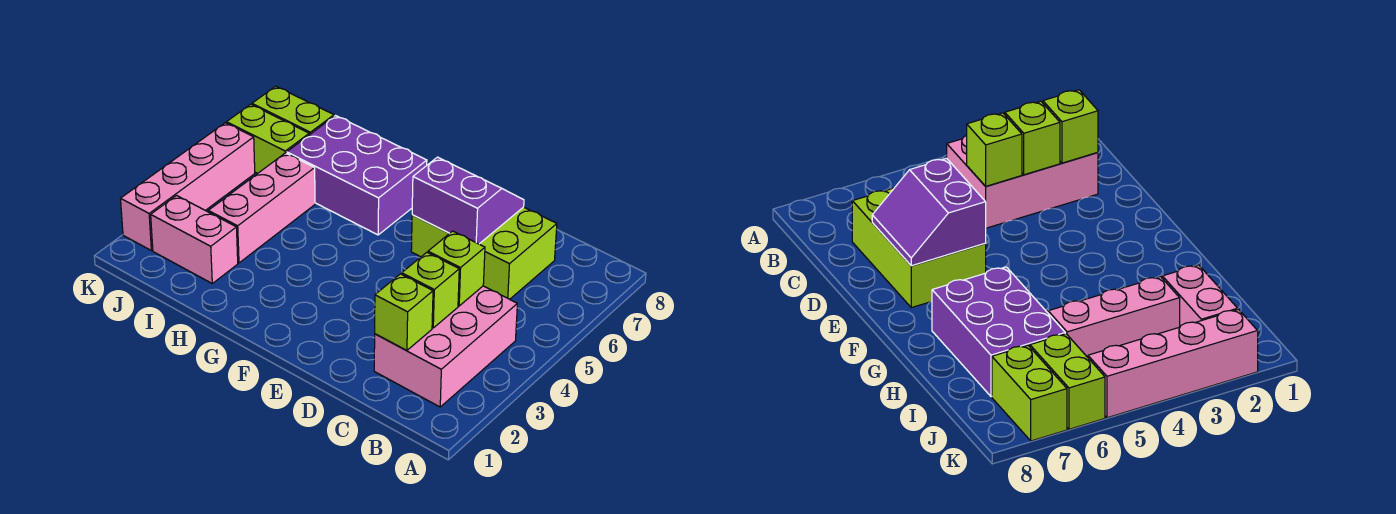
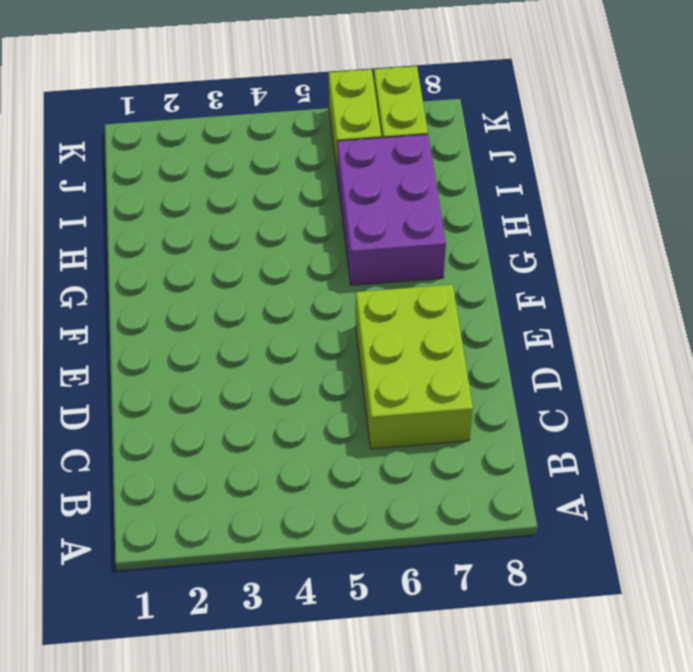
none -> pink 2x3 brick [374,286,517,407]
none -> pink 1x2 brick [151,196,238,283]
none -> pink 1x3 brick [208,153,315,263]

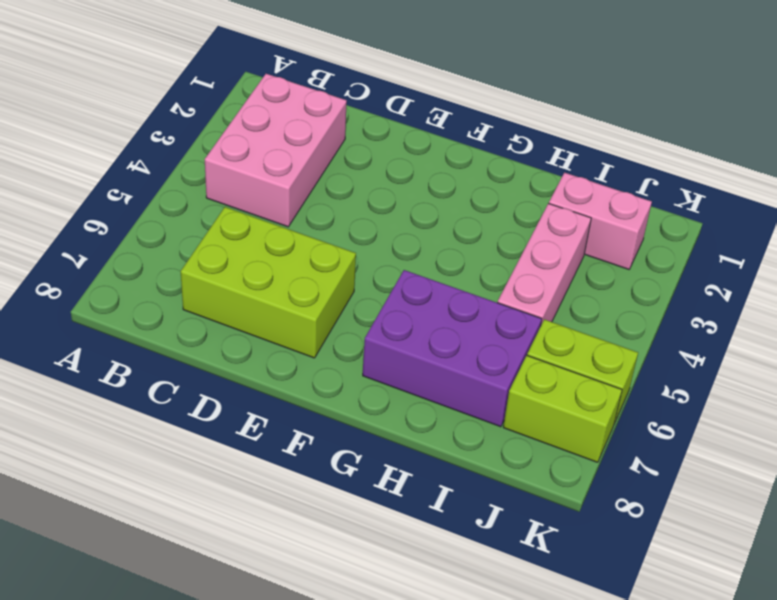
none -> pink 1x4 brick [121,123,255,250]
none -> lime 1x1 brick [375,274,433,351]
none -> lime 1x1 brick [402,252,459,328]

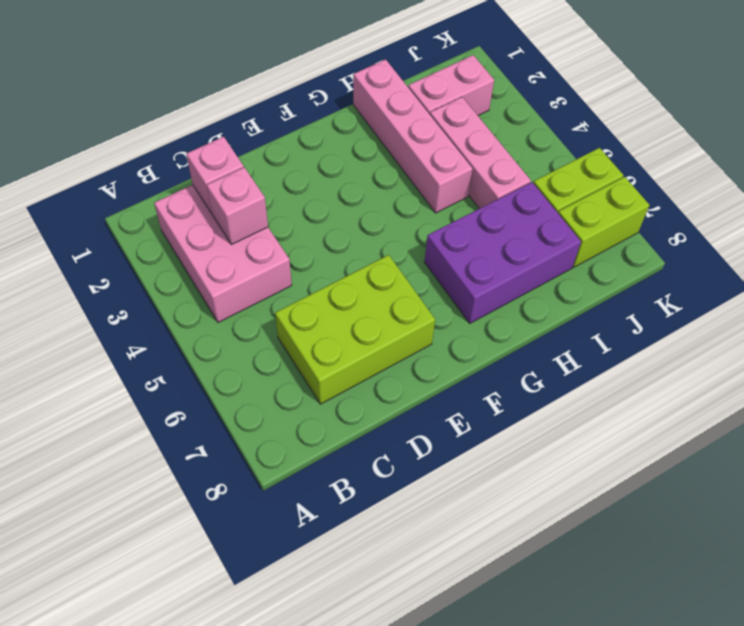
pink 1x1 brick [186,137,244,213] -> lime 1x1 brick [375,274,433,351]
pink 1x1 brick [207,167,268,245] -> lime 1x1 brick [402,252,459,328]
pink 1x4 brick [353,59,472,213] -> pink 1x4 brick moved to [121,123,255,250]
none -> lime 1x1 brick [428,231,485,306]
none -> purple 2x2 slope [412,157,524,244]

